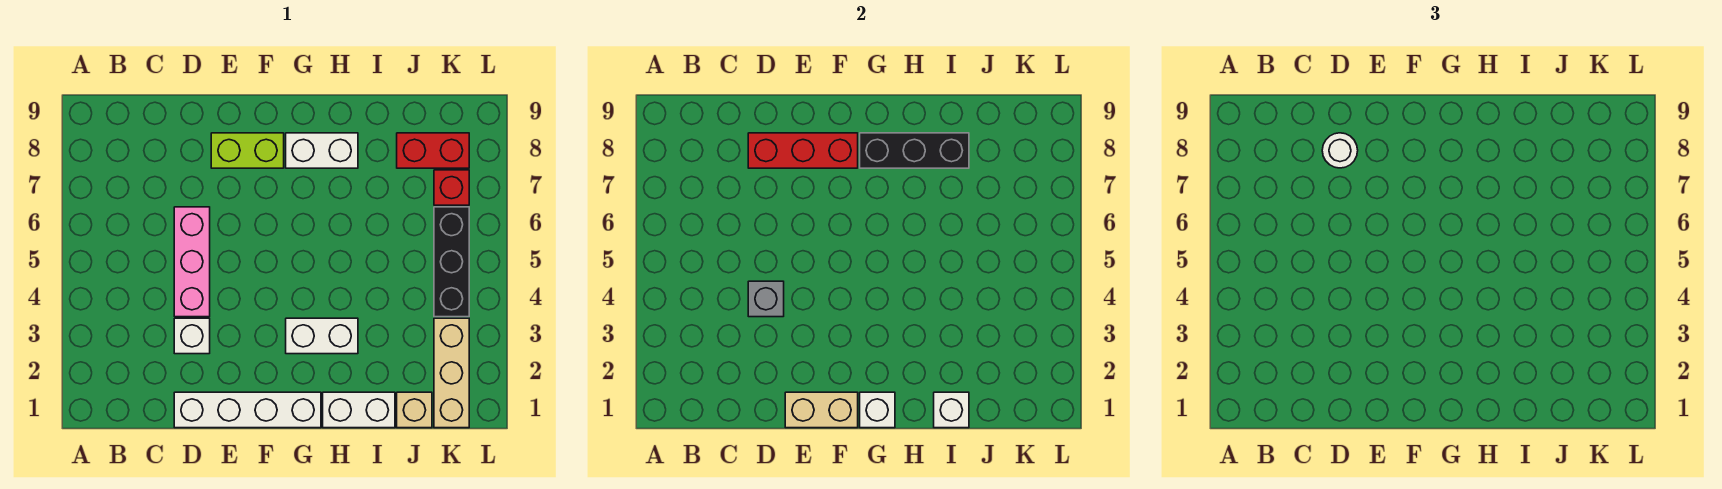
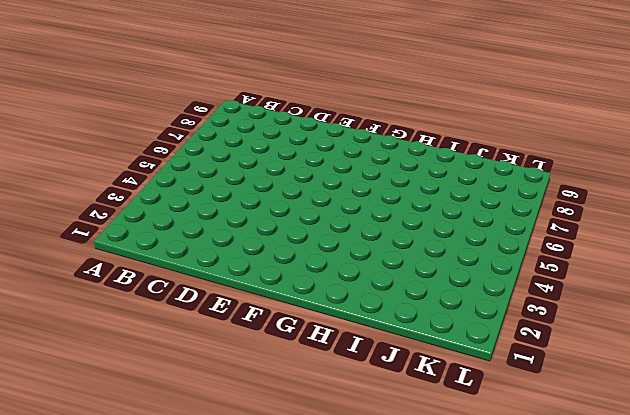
none -> white 1x4 brick [174,392,321,428]
none -> white 1x1 brick [174,318,210,354]
none -> pink 1x3 brick [174,207,210,317]

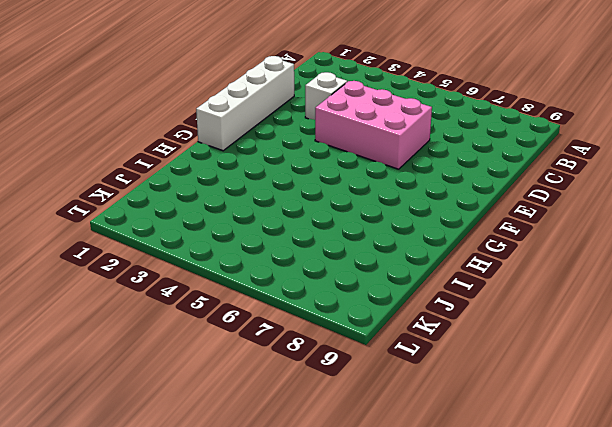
pink 2x3 brick [315,81,432,169] -> pink 1x3 brick [174,207,210,317]
none -> lime 1x2 brick [211,133,284,168]
none -> white 1x2 brick [286,318,358,354]
none -> white 1x2 brick [286,133,358,168]

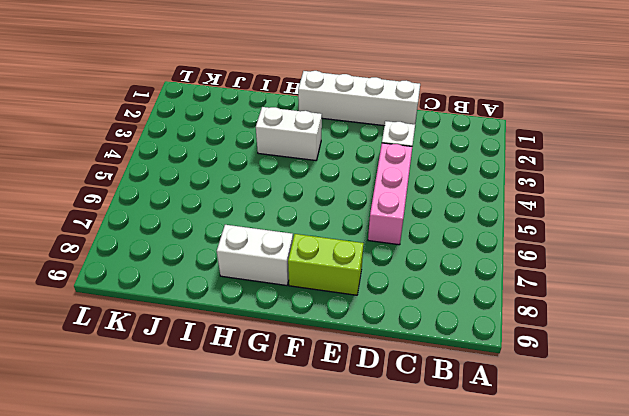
none -> white 1x2 brick [323,392,395,428]
none -> tan 1x1 brick [397,392,432,428]
none -> red 1x2 brick [397,133,469,168]

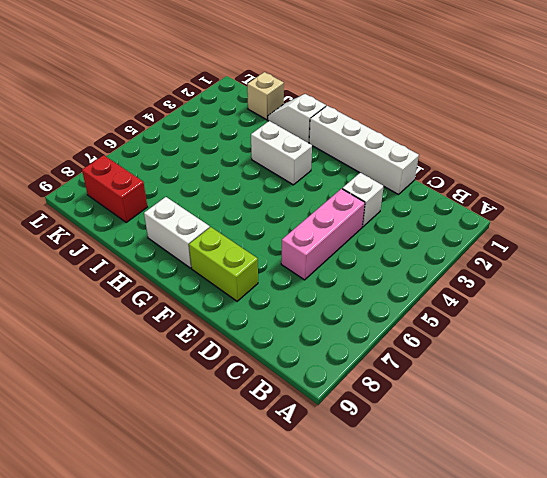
white 1x2 slope [268,94,326,143] -> white 1x2 brick [323,392,395,428]
none -> tan 1x3 brick [434,318,469,428]
none -> black 1x3 brick [434,207,469,317]
none -> red 1x1 brick [434,170,469,205]

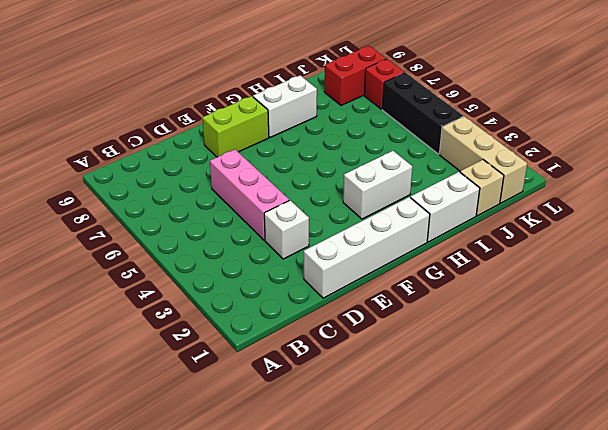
none -> grey 1x1 brick [748,281,784,317]
none -> red 1x3 brick [748,133,858,168]
none -> tan 1x2 brick [785,392,858,428]

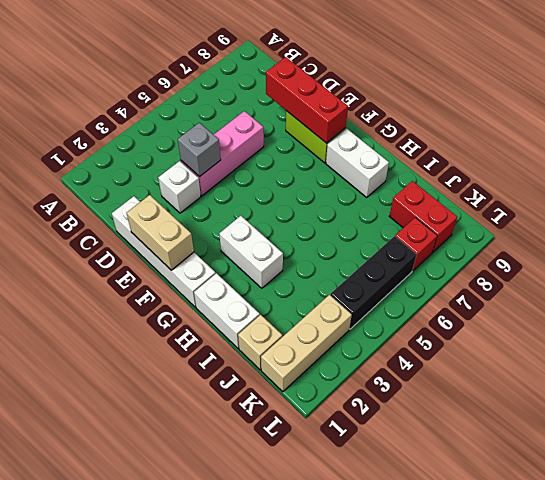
none -> white 1x1 brick [860,392,895,428]
none -> black 1x3 brick [860,133,969,168]
none -> white 1x1 brick [934,392,969,428]

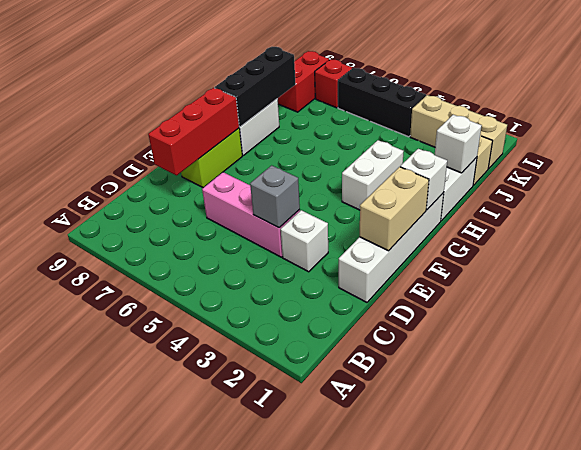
none -> white 1x1 round brick [1322,133,1358,168]

